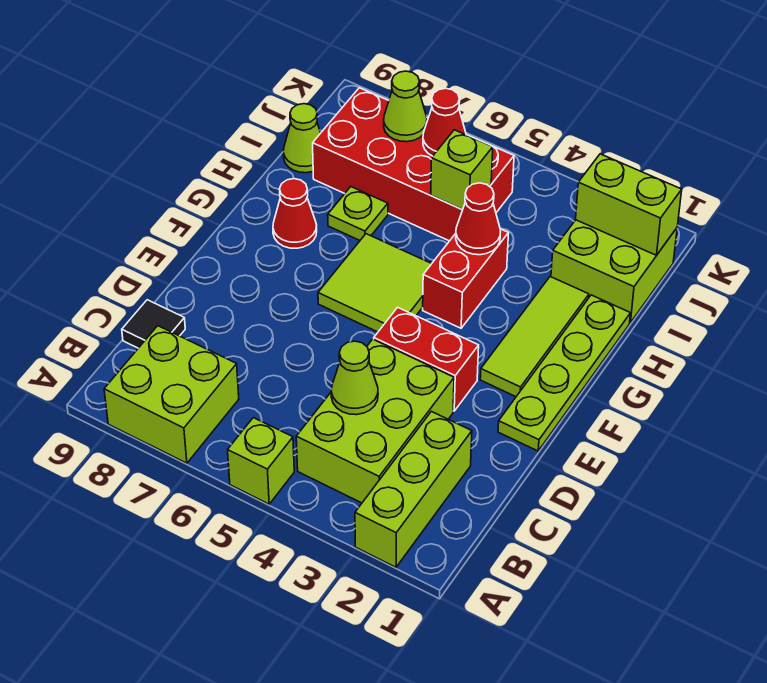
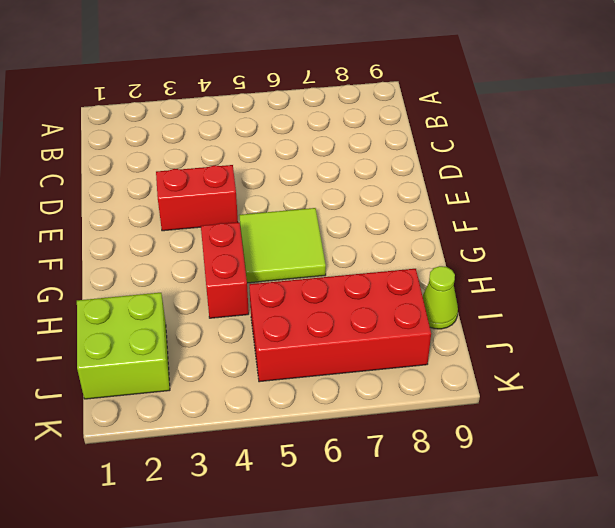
none -> lime 1x3 brick [355,411,472,567]
none -> lime 1x1 brick [228,418,294,504]
none -> lime 2x2 brick [104,326,239,463]

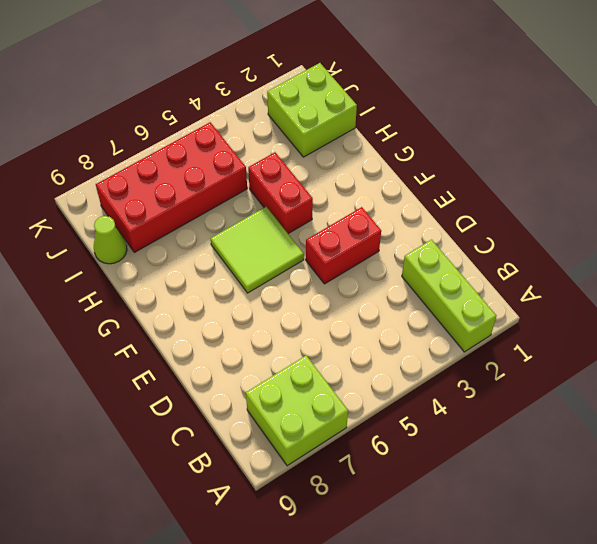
none -> lime 1x1 brick [228,418,294,504]
none -> lime 2x3 brick [296,339,454,503]
none -> black 1x1 tile [122,300,185,348]

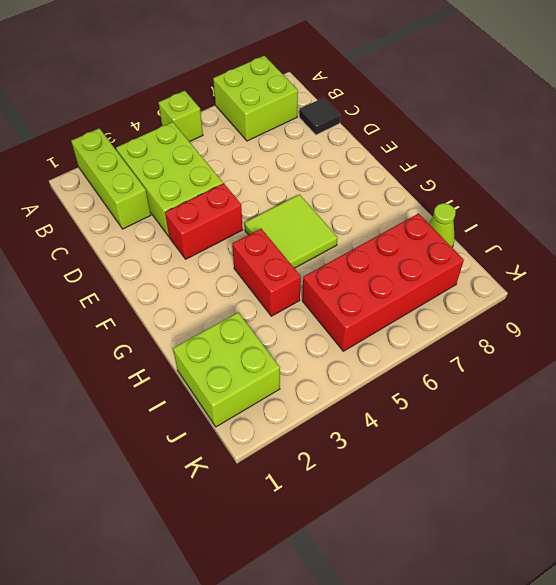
none -> lime 1x4 plate [498,295,630,451]
none -> lime 1x3 tile [480,277,589,397]
none -> red 1x1 cone [273,179,317,248]

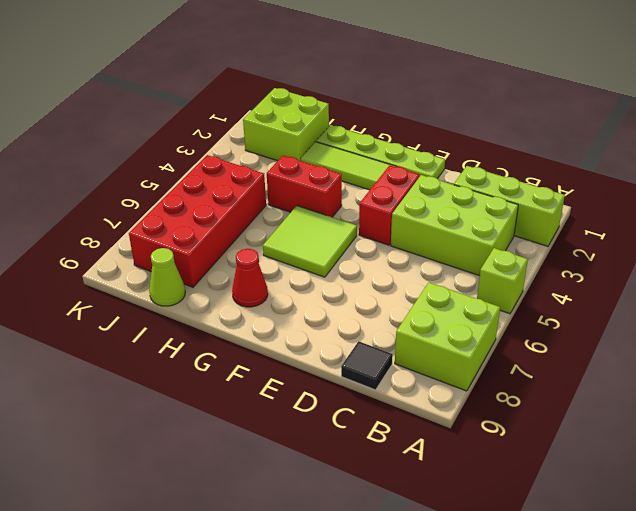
none -> lime 1x1 plate [328,187,388,240]
none -> lime 1x1 cone [331,341,378,415]
none -> red 1x1 cone [456,183,501,255]

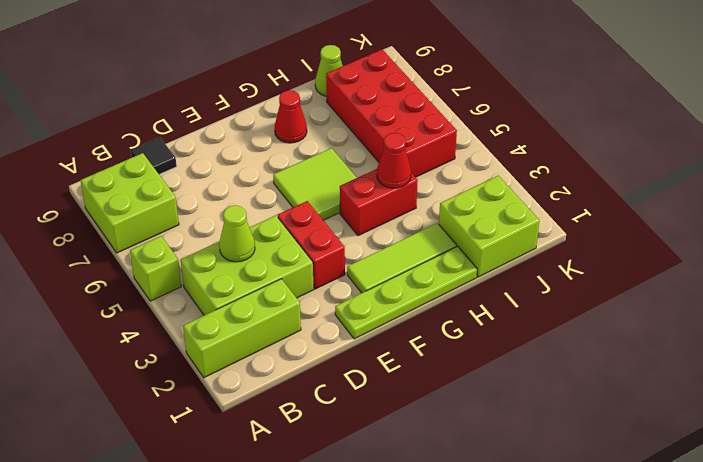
none -> lime 1x1 plate [328,187,388,240]
none -> lime 1x1 brick [431,130,493,210]
none -> lime 1x2 brick [576,154,682,255]

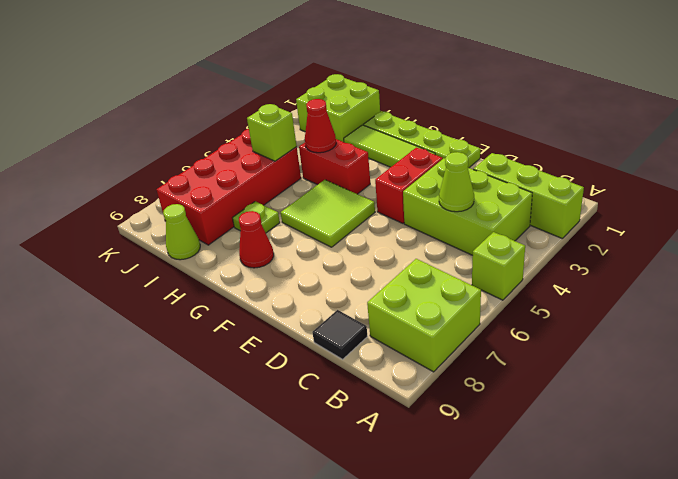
none -> lime 1x2 brick [576,154,682,255]
none -> red 1x1 cone [423,88,466,156]
none -> lime 1x1 cone [384,71,427,142]

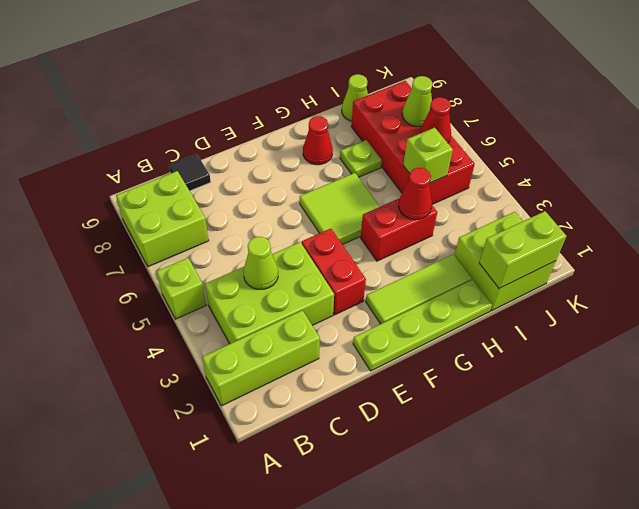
lime 1x2 brick [479,211,566,288] -> lime 1x2 brick turned to [576,154,682,255]

